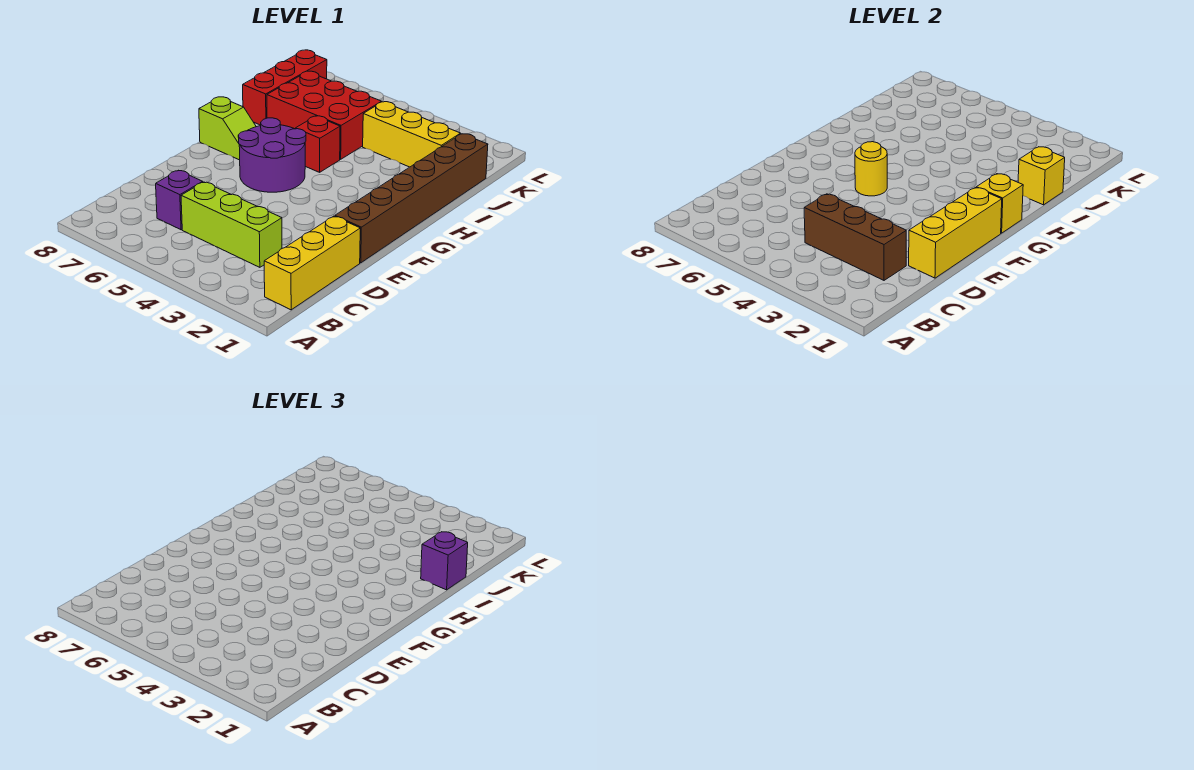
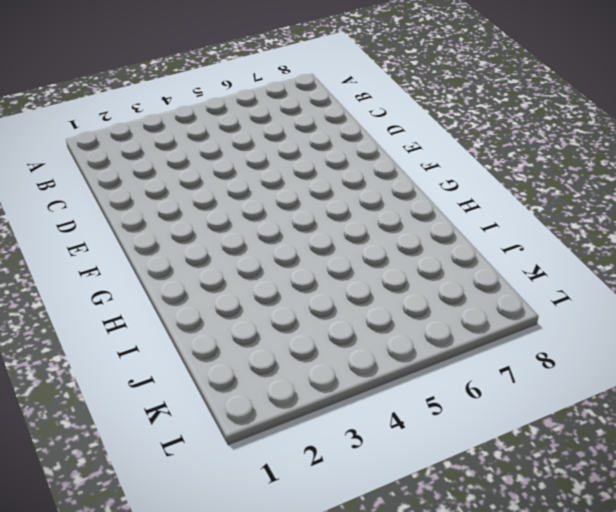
none -> yellow 1x3 brick [264,216,360,310]
none -> lime 1x3 brick [181,182,282,267]
none -> purple 1x1 brick [156,170,203,230]

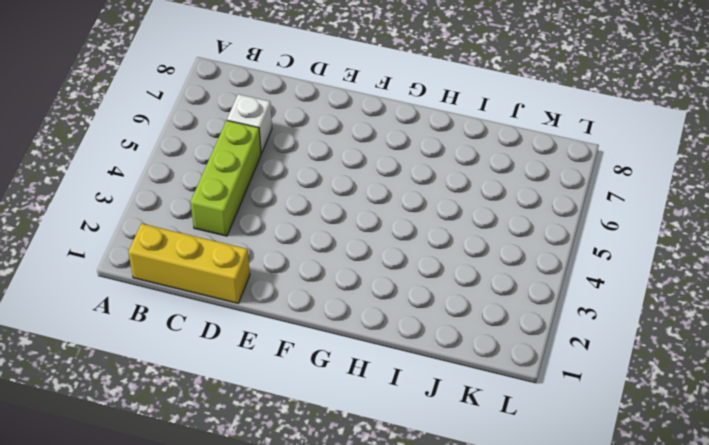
white 1x1 brick [227,94,272,154] -> purple 1x1 brick [156,170,203,230]
none -> brown 1x6 brick [335,134,488,263]
none -> purple 2x2 round brick [238,118,306,192]
none -> lime 1x2 slope [199,97,256,160]

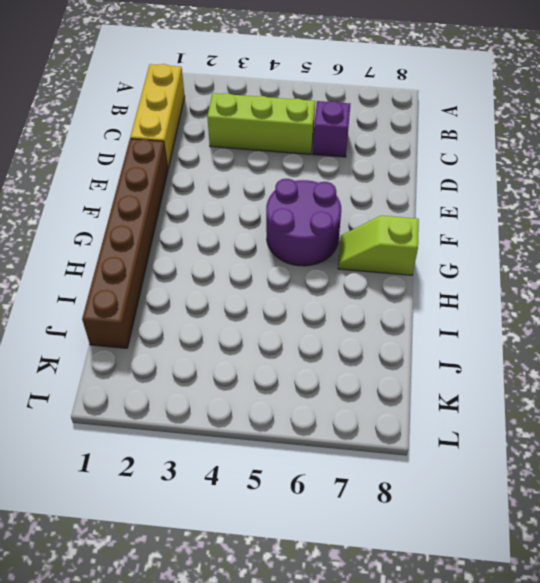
none -> red 1x1 brick [295,116,340,172]
none -> red 2x3 brick [267,71,381,159]
none -> red 1x3 brick [243,50,327,125]

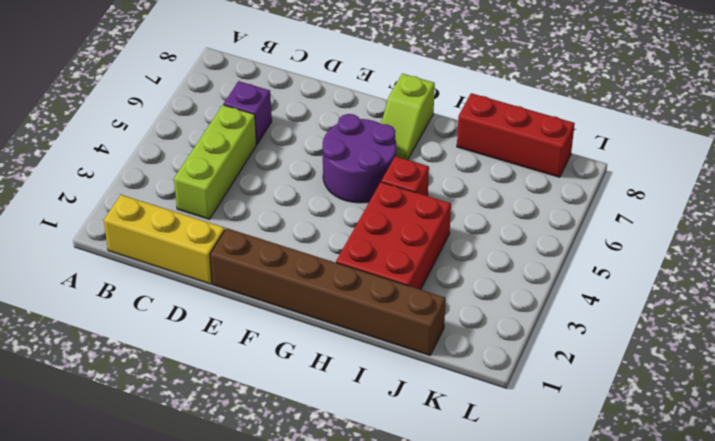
red 2x3 brick [336,182,451,290] -> red 2x3 brick moved to [267,71,381,159]
none -> yellow 1x3 brick [363,102,461,167]
none -> brown 1x3 brick [804,194,906,280]
none -> yellow 1x3 brick [909,188,1002,278]

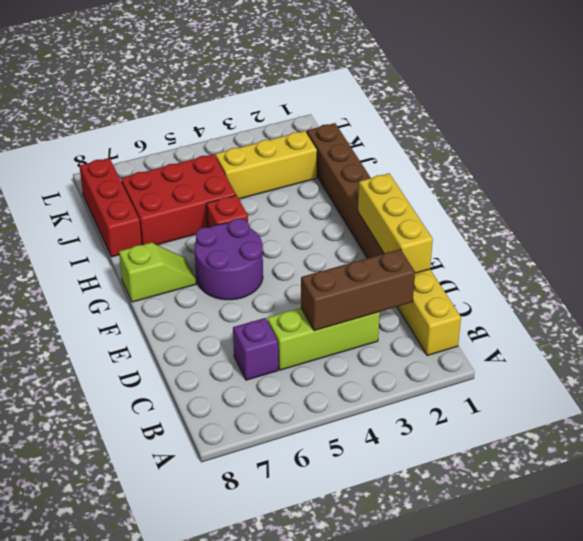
none -> yellow 1x1 round brick [855,142,887,196]
none -> yellow 1x1 brick [976,174,1023,233]
none -> yellow 1x1 brick [1018,147,1065,205]

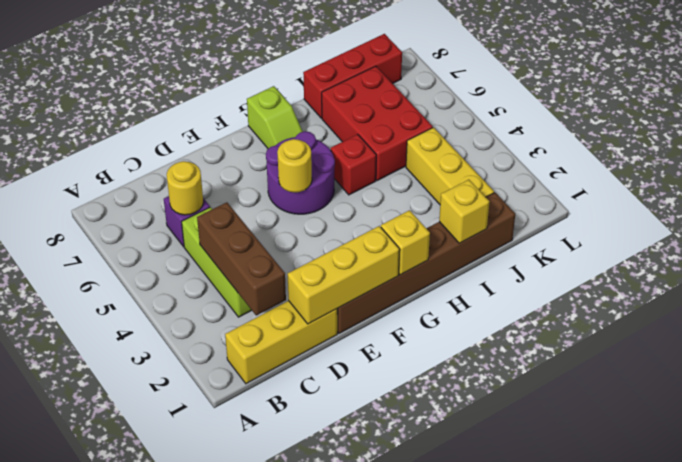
yellow 1x1 round brick [167,161,203,215] -> none
none -> purple 1x1 brick [421,532,468,590]

